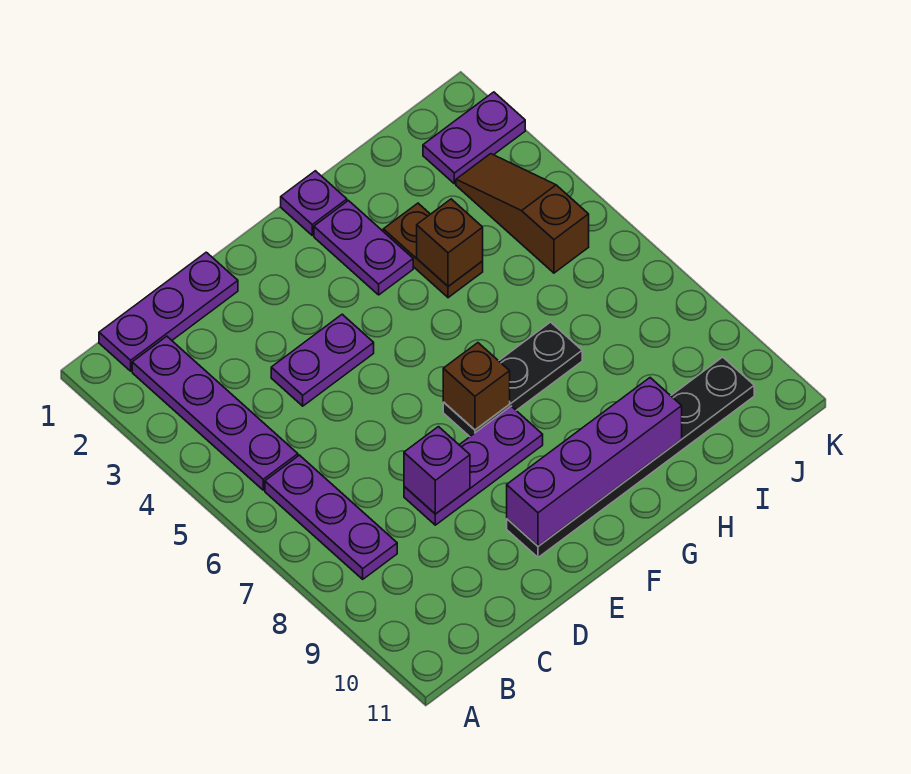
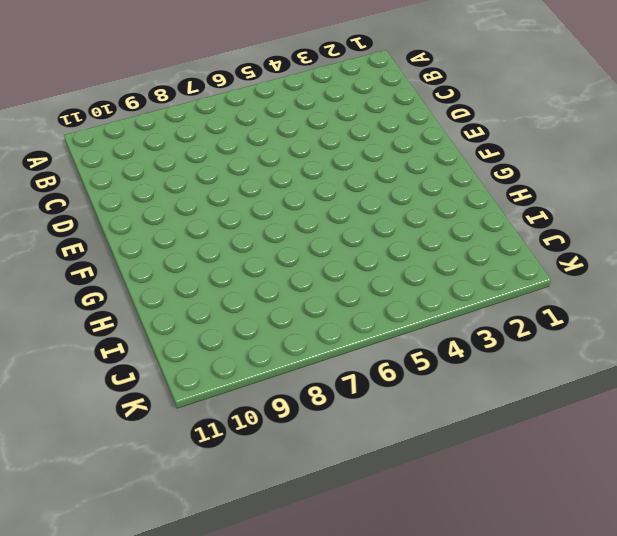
none -> purple 1x3 plate [99,252,238,371]
none -> purple 1x4 plate [132,336,298,490]
none -> purple 1x3 plate [265,455,397,579]

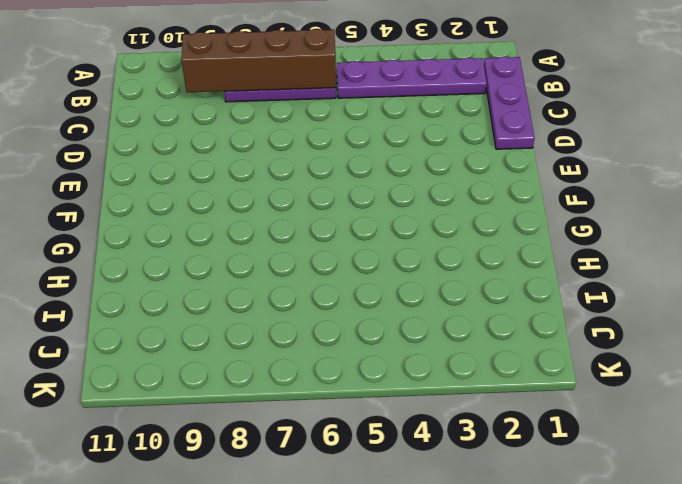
brown 1x4 brick [181,29,336,92] -> none
none -> purple 1x2 plate [271,314,374,406]
none -> purple 1x3 plate [404,406,543,525]
none -> black 1x6 plate [507,357,754,557]

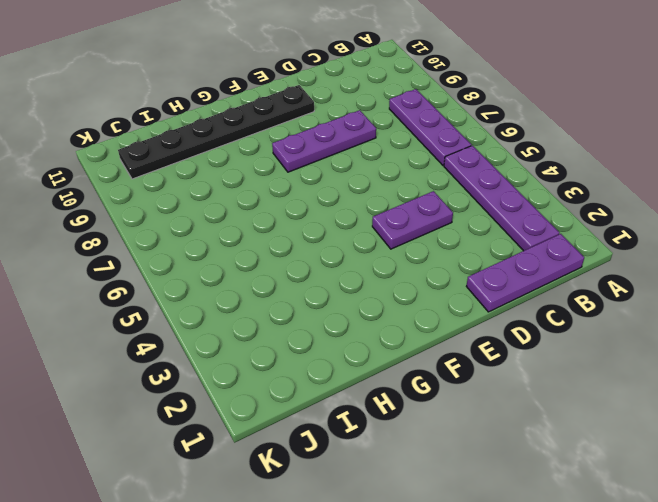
none -> black 1x3 plate [443,322,582,437]
none -> purple 1x1 plate [281,171,347,235]
none -> purple 1x2 plate [314,201,413,295]

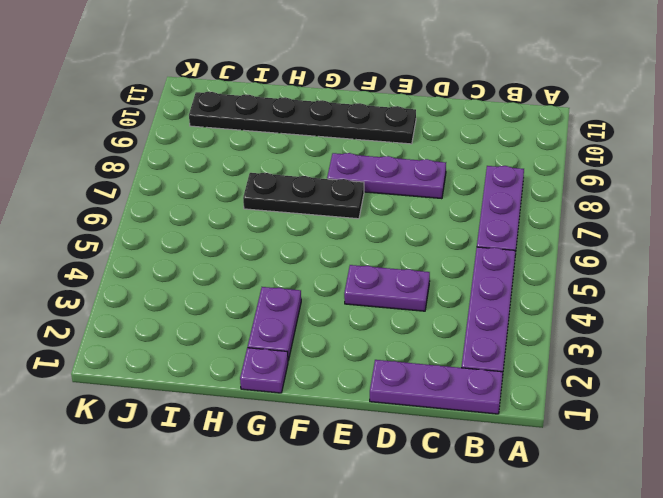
none -> brown 1x2 plate [383,203,483,298]
none -> purple 1x2 plate [423,92,525,184]
none -> brown 1x3 slope [456,154,589,273]

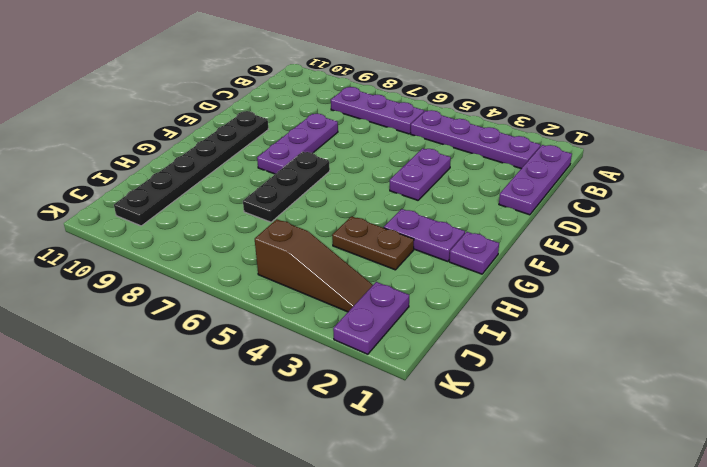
none -> purple 1x1 brick [404,427,470,514]
none -> purple 1x4 brick [507,378,682,546]
none -> brown 1x1 brick [443,343,510,430]

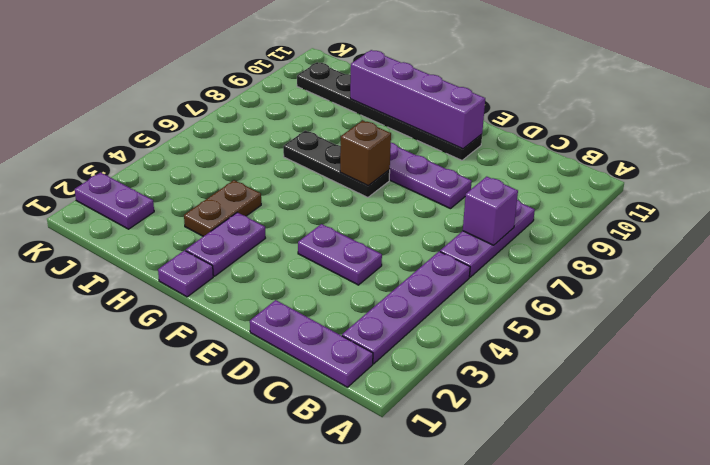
purple 1x1 brick [463,177,518,245] -> purple 1x1 brick moved to [404,427,470,514]
none -> brown 1x3 slope [456,154,589,273]
none -> brown 1x1 brick [417,199,483,286]

